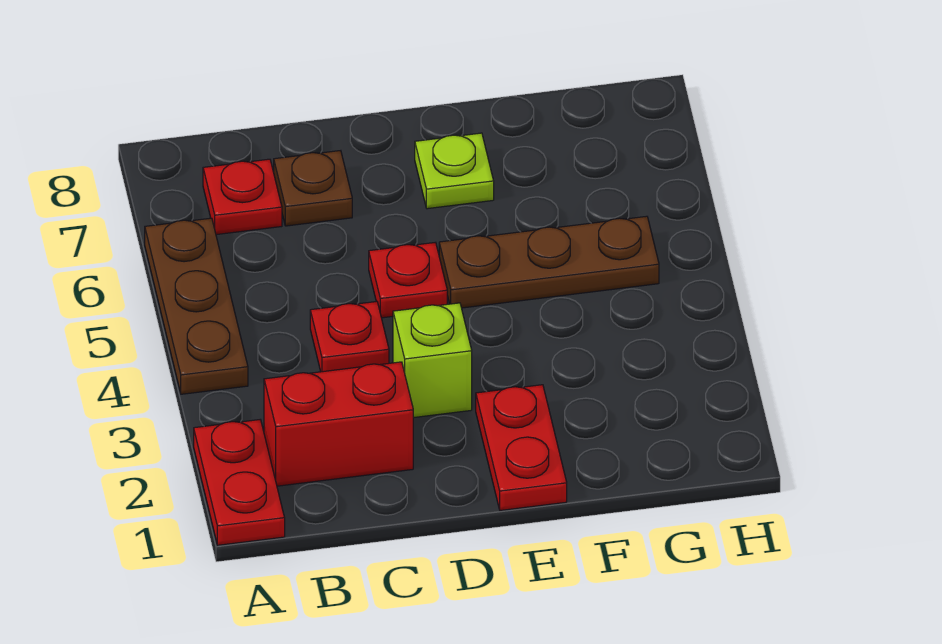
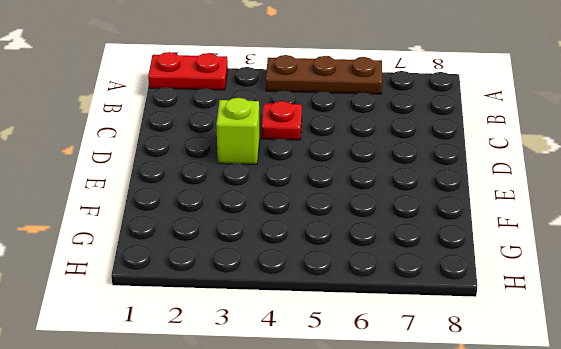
none -> red 1x2 brick [264,362,413,486]
none -> red 1x1 plate [203,159,282,235]

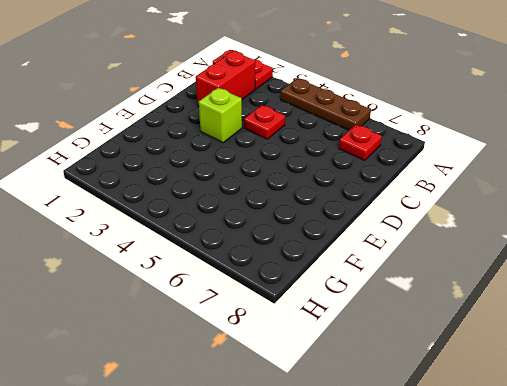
none -> brown 1x1 plate [274,151,352,226]
none -> red 1x1 plate [369,242,447,318]

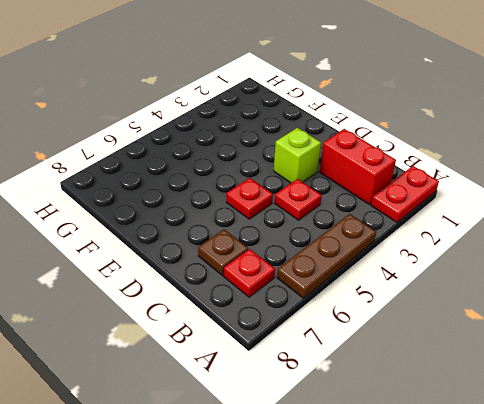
none -> red 1x2 plate [476,385,567,510]
none -> brown 1x3 plate [439,216,659,308]

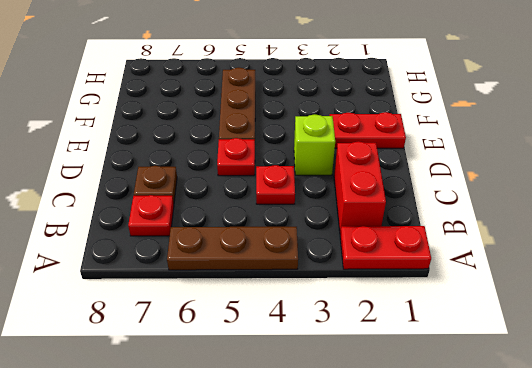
none -> lime 1x1 plate [415,133,494,209]

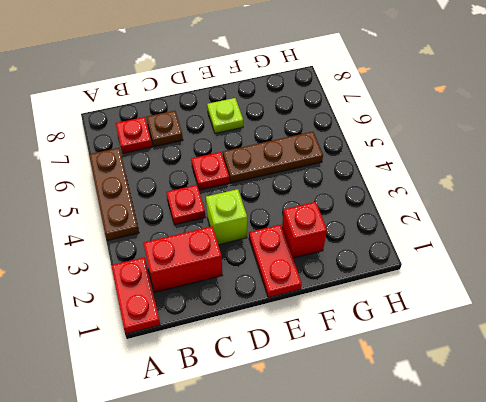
red 1x1 brick [282,202,327,258] -> none

